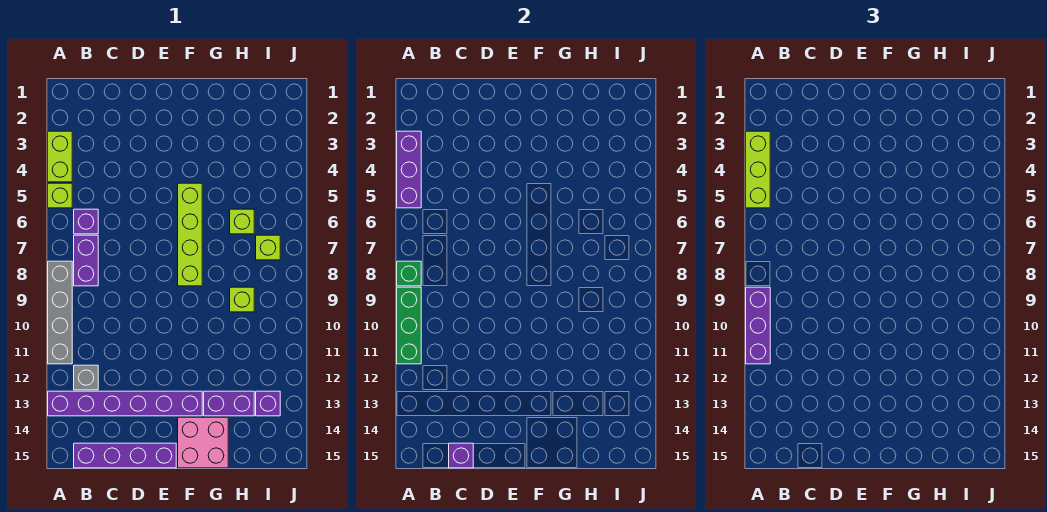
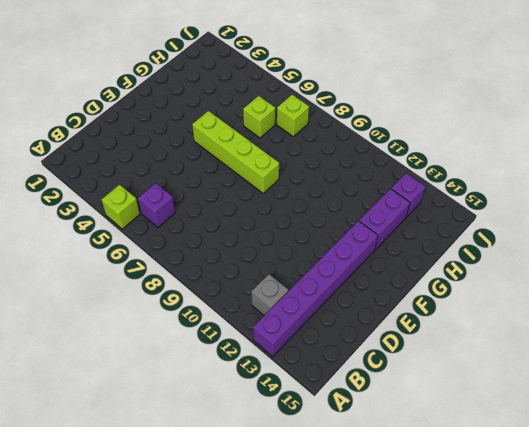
none -> lime 1x2 brick [48,131,72,182]
none -> grey 1x4 brick [48,261,72,364]
none -> purple 1x2 brick [74,235,98,286]

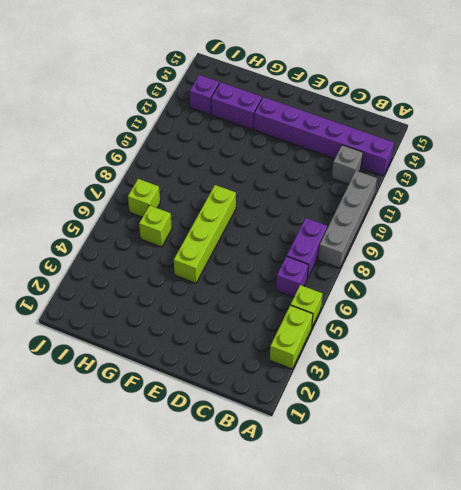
none -> purple 1x4 brick [74,443,176,468]
none -> pink 2x2 brick [178,417,228,468]
none -> lime 1x1 brick [230,287,254,312]

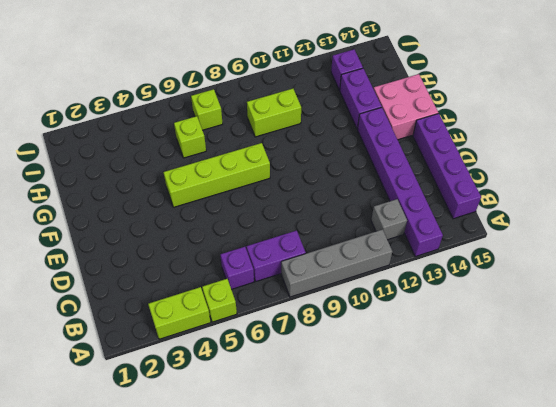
lime 1x2 brick [247,89,301,137] -> lime 1x1 brick [230,287,254,312]
none -> purple 1x3 brick [397,131,421,208]
none -> green 1x1 brick [397,261,421,286]
none -> green 1x3 brick [397,287,421,364]

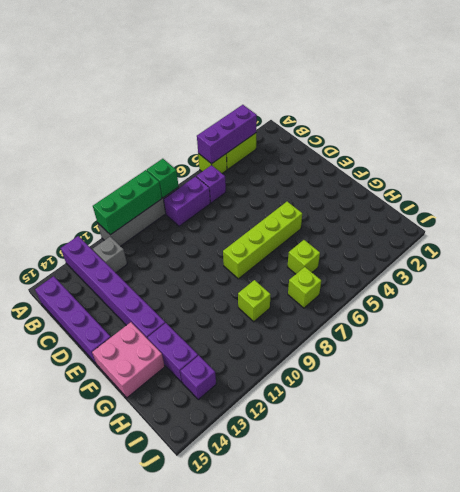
none -> purple 1x1 brick [449,443,473,468]
none -> lime 1x3 brick [746,131,770,208]
none -> purple 1x3 brick [746,287,770,364]

